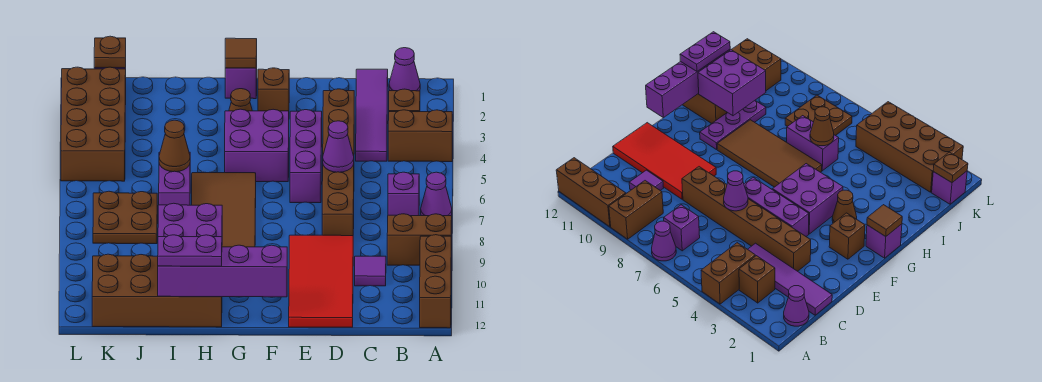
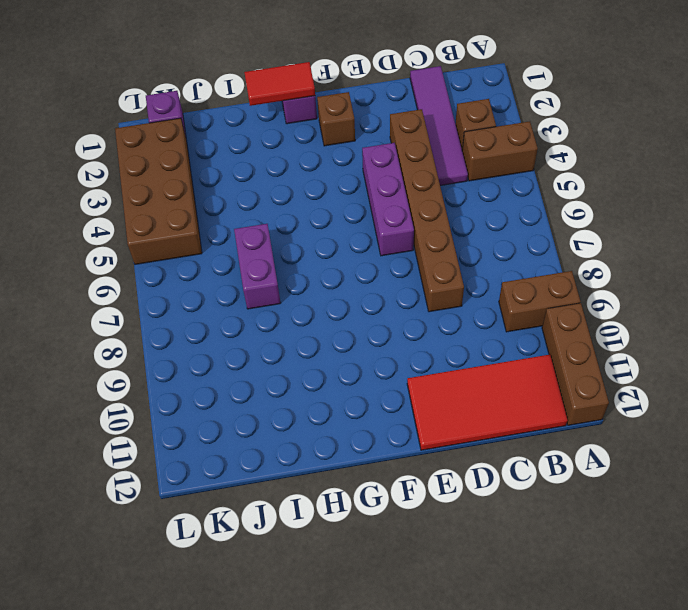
red 2x4 tile [407,355,568,450] -> red 2x4 tile turned to [289,235,353,327]
red 1x2 tile [244,62,315,106] -> brown 1x1 tile [225,38,257,68]
none -> purple 1x1 cone [421,172,452,216]
none -> purple 1x1 cone [389,48,420,91]
none -> purple 1x1 brick [388,172,419,216]
none -> purple 1x1 tile [355,256,386,286]

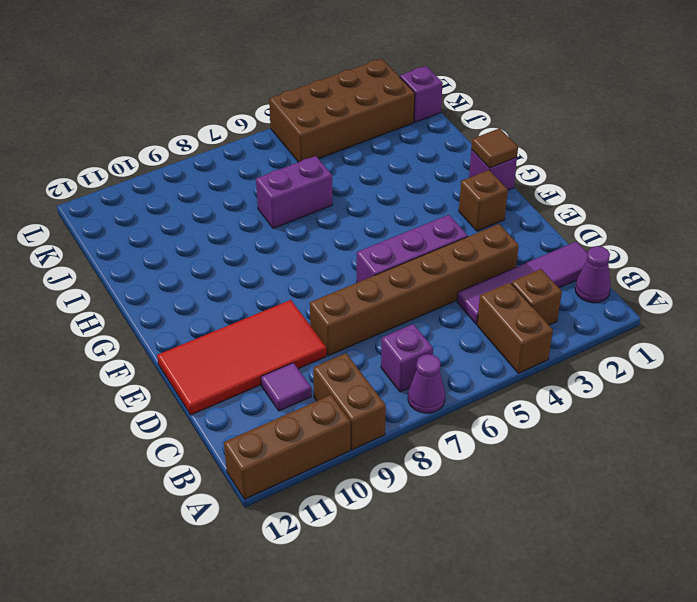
none -> purple 2x2 brick [225,109,289,182]
none -> brown 1x1 cone [229,89,252,111]
none -> brown 2x4 tile [192,173,256,247]
none -> purple 1x3 plate [700,101,766,150]

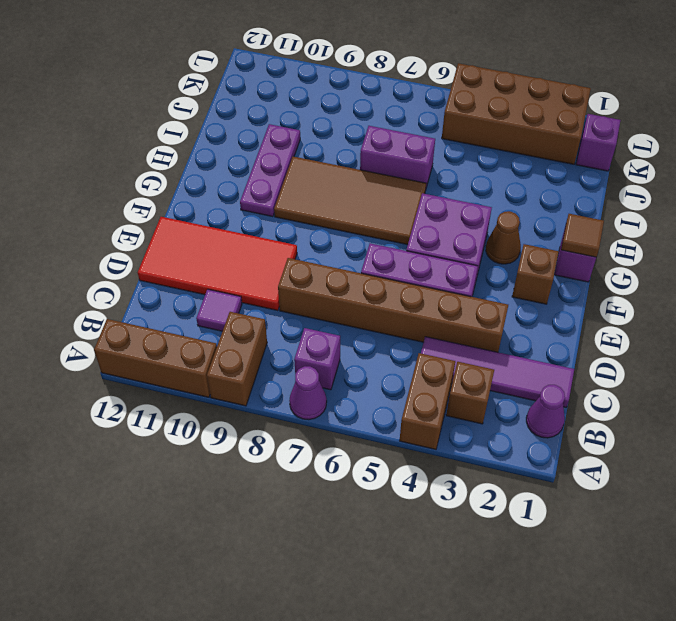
none -> brown 2x4 brick [92,254,222,327]
none -> brown 2x2 plate [93,191,157,244]
none -> purple 1x1 cone [323,121,354,172]
none -> purple 1x4 brick [158,245,287,297]

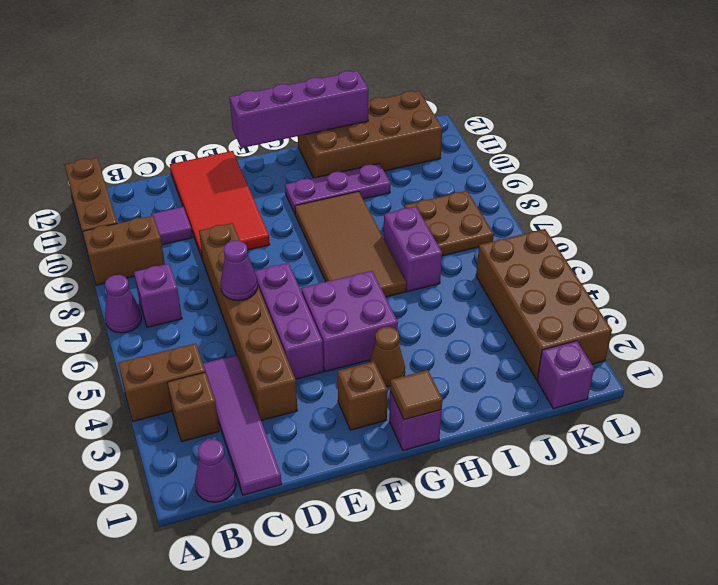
none -> purple 2x2 brick [158,203,222,237]
none -> brown 1x1 cone [159,120,190,172]
none -> brown 1x1 plate [94,36,126,68]
none -> purple 1x2 plate [158,235,222,266]

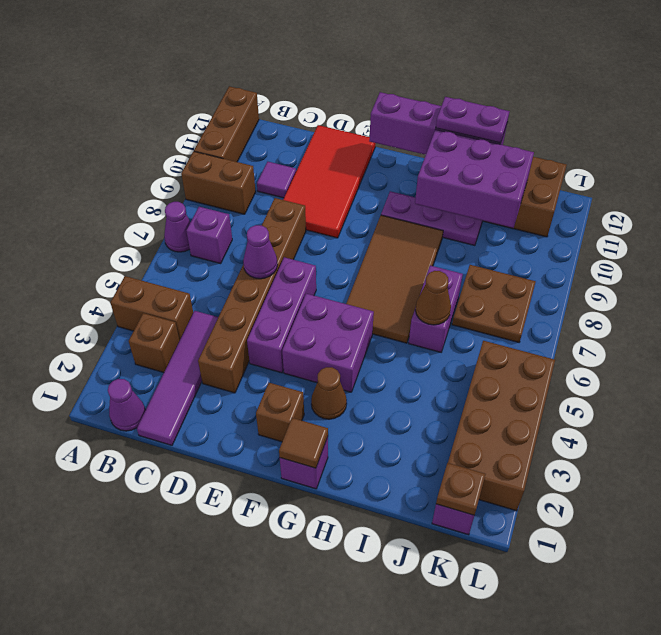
purple 2x3 brick [415,130,534,228] -> purple 2x2 brick [158,203,222,237]

